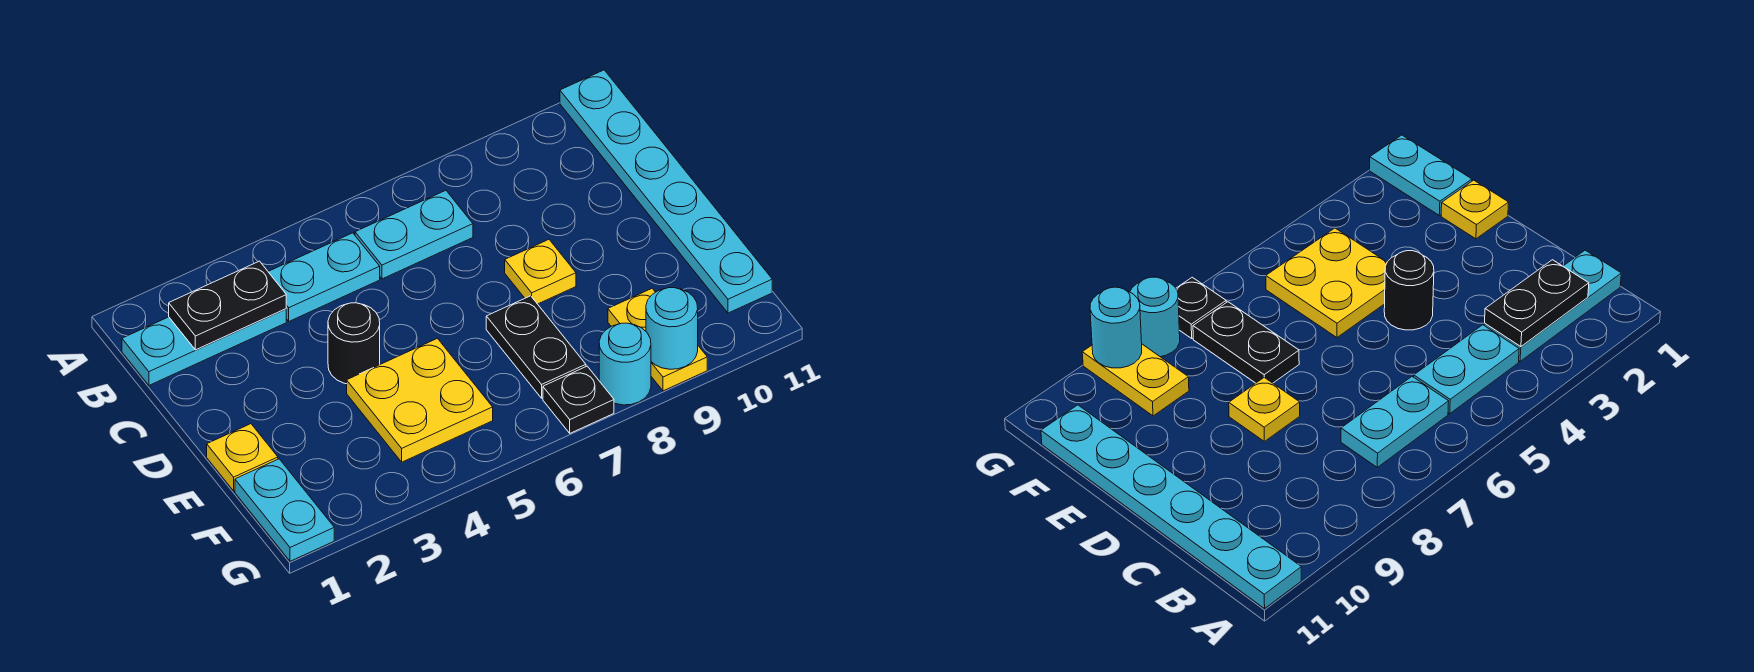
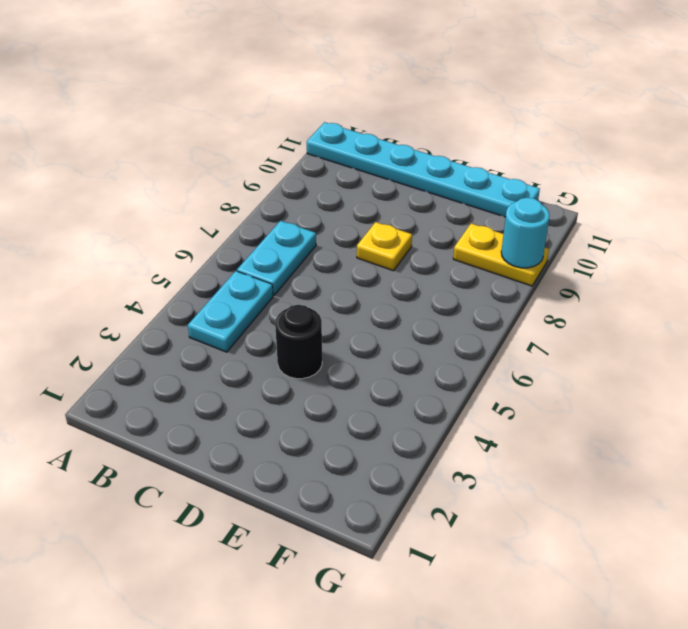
none -> cyan 1x3 plate [122,309,286,385]
none -> yellow 1x1 plate [207,424,278,491]
none -> yellow 2x2 plate [347,338,493,462]

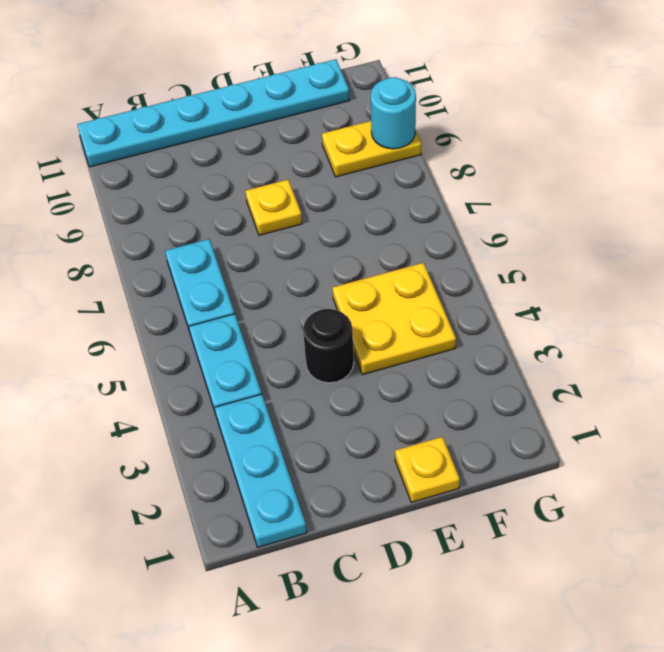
none -> black 1x2 plate [486,296,586,398]
none -> cyan 1x2 plate [235,459,334,561]
none -> black 1x1 plate [543,366,614,433]

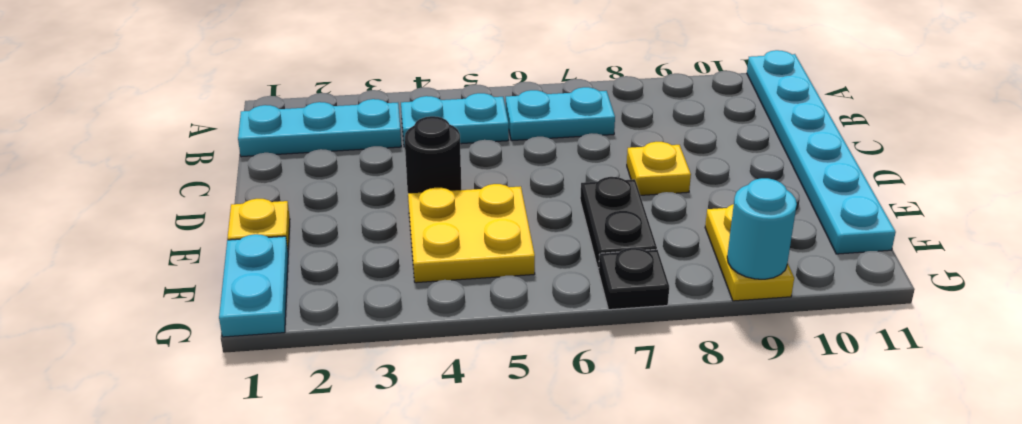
none -> cyan 1x1 round brick [599,323,651,405]
none -> black 1x2 plate [169,261,286,350]

